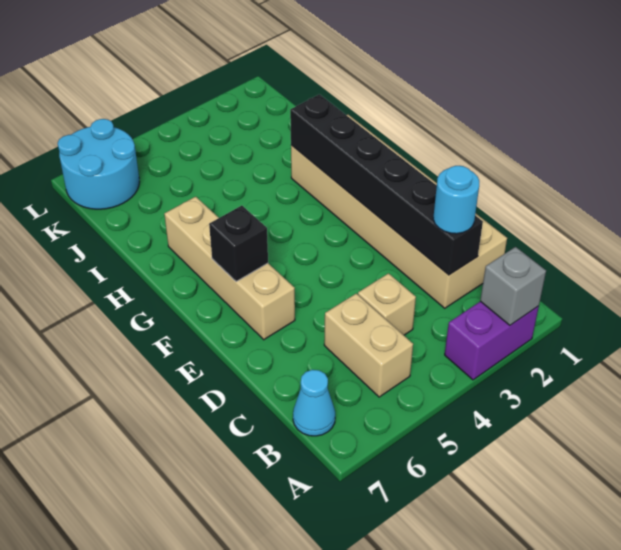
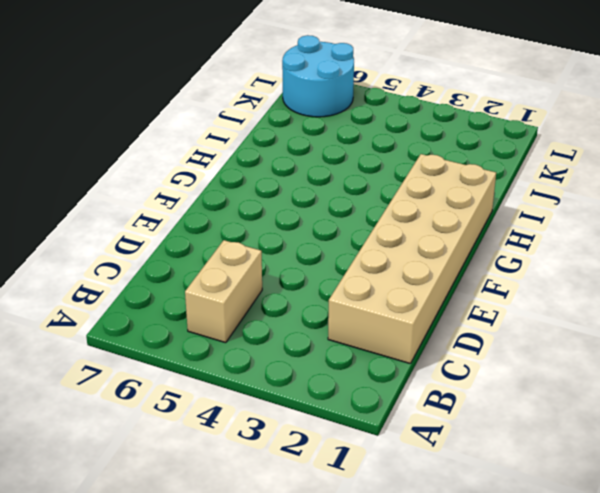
none -> purple 1x2 brick [445,301,539,380]
none -> cyan 1x1 cone [293,370,335,436]

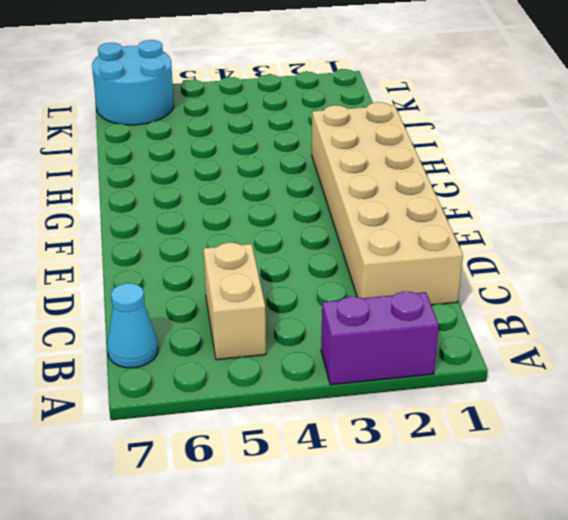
none -> tan 1x1 brick [358,273,416,335]
none -> tan 1x4 brick [164,197,295,340]

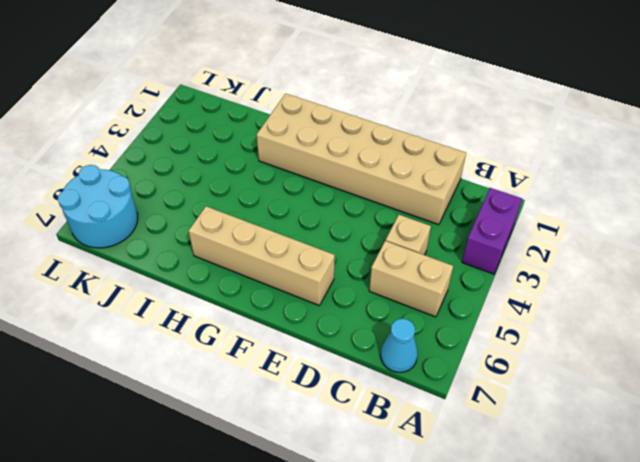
none -> grey 1x1 brick [480,247,546,325]
none -> black 1x6 brick [290,94,483,275]

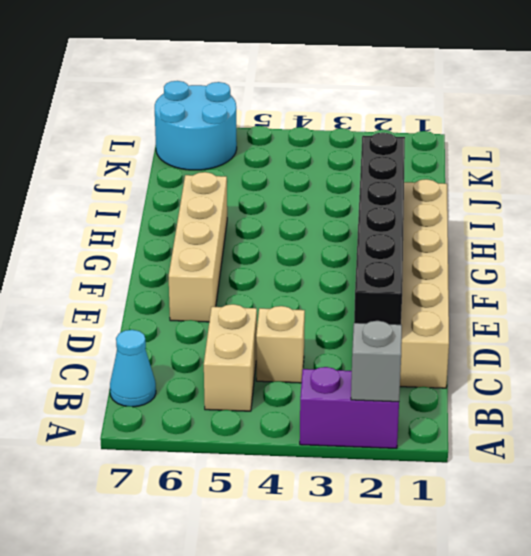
none -> black 1x1 brick [209,206,268,282]
none -> cyan 1x1 round brick [433,166,479,234]

